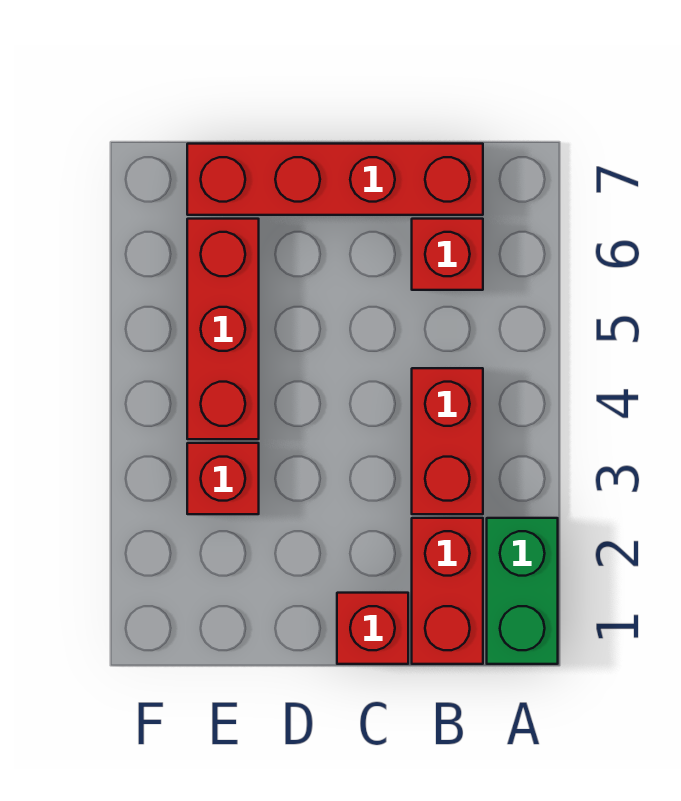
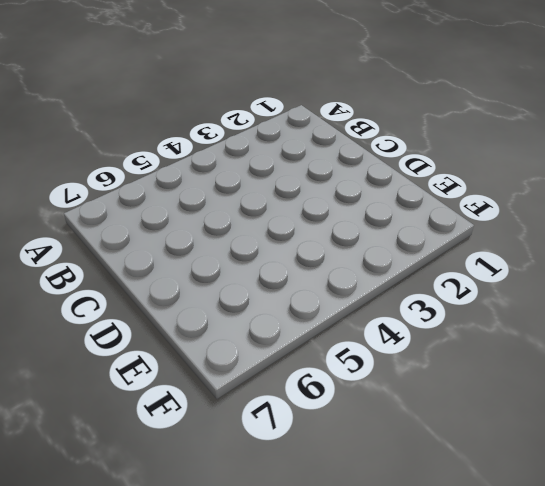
none -> green 1x2 brick [487,518,558,664]
none -> red 1x2 brick [412,518,483,664]

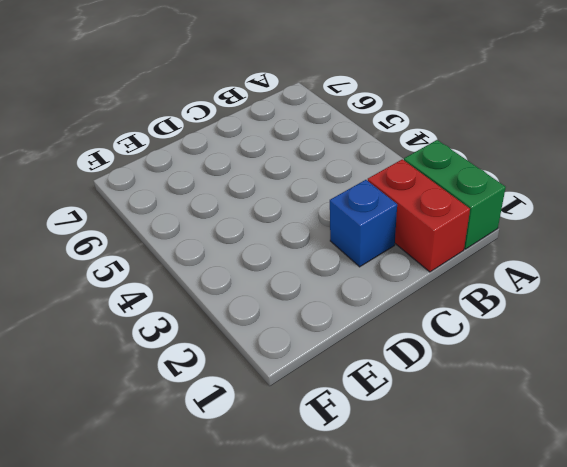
blue 1x1 brick [330,180,397,267] -> none
none -> red 1x2 brick [412,368,483,514]
none -> red 1x1 brick [412,219,483,290]

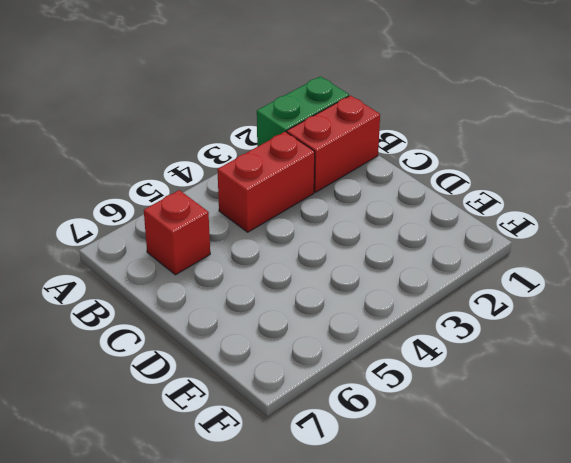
none -> red 1x4 brick [187,144,483,215]
none -> red 1x1 brick [337,593,408,664]

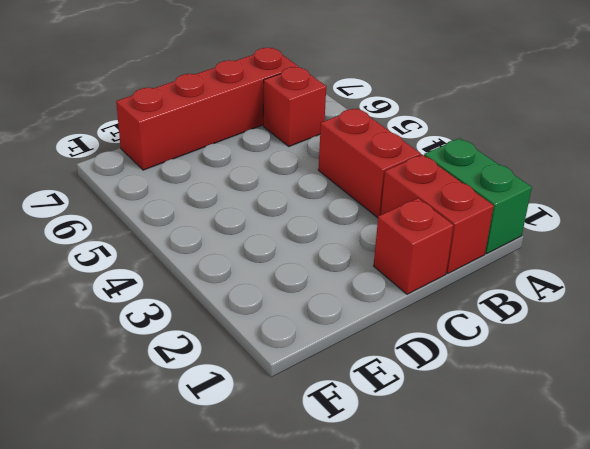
none -> red 1x1 brick [187,443,259,514]
none -> red 1x3 brick [187,219,259,439]

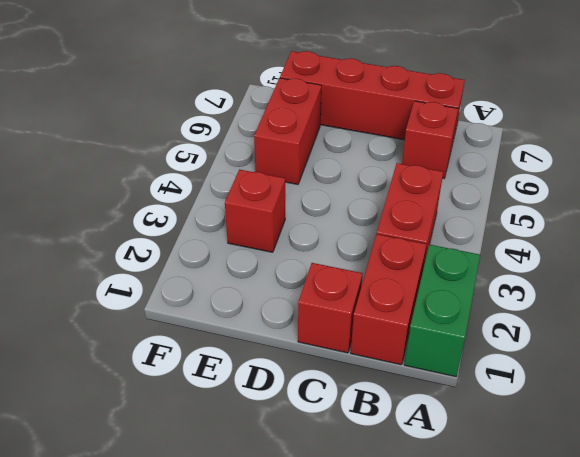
red 1x2 brick [254,78,321,184] -> red 1x3 brick [187,219,259,439]

